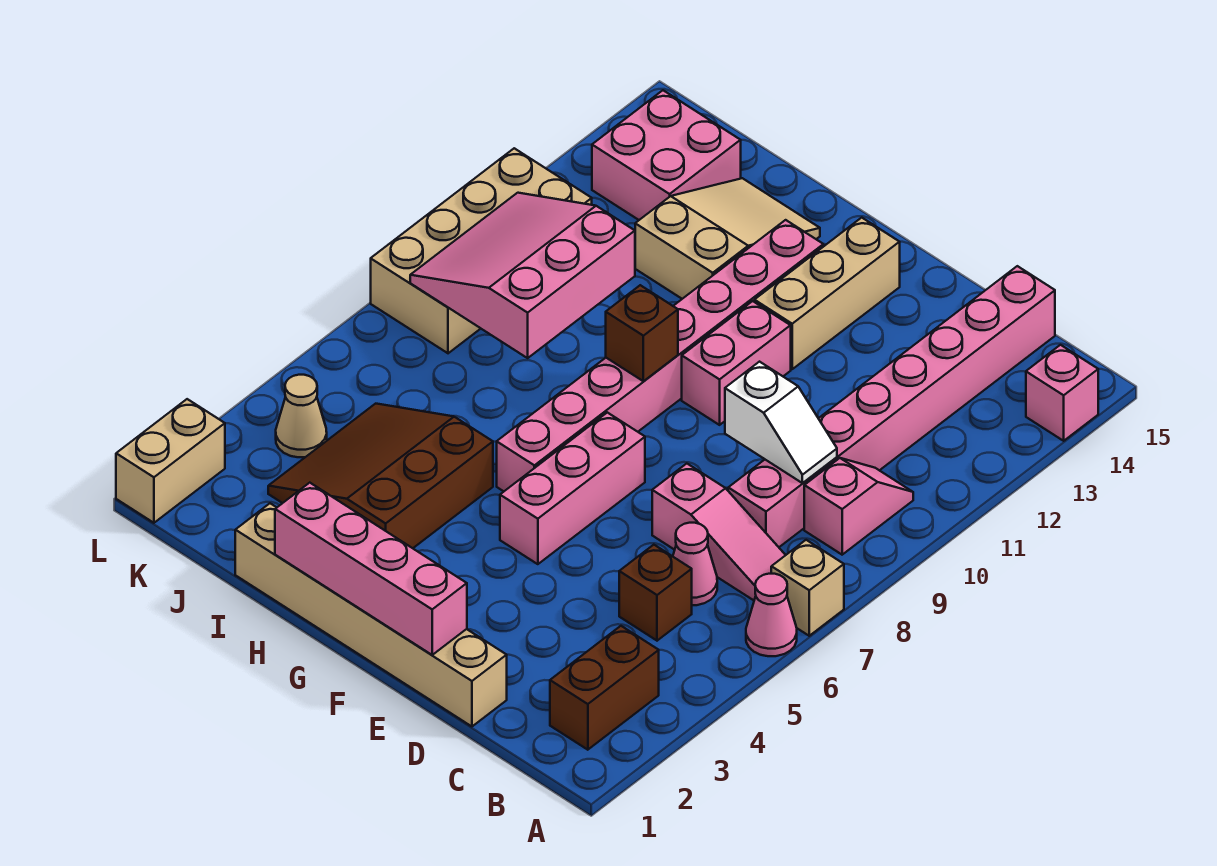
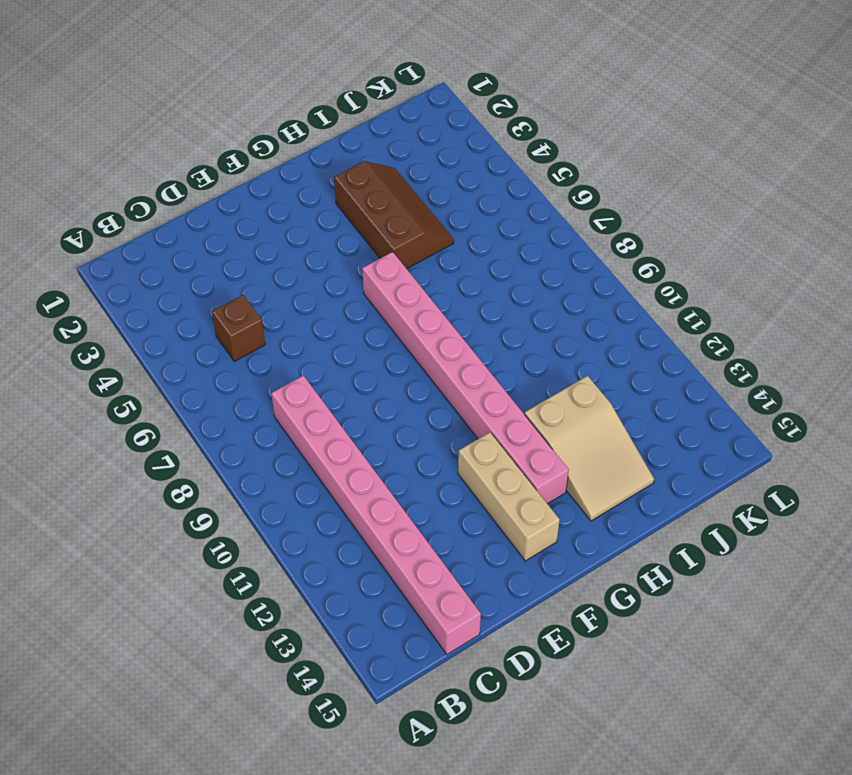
brown 2x3 slope [334,161,454,269] -> brown 3x3 slope [268,404,493,548]
none -> pink 1x1 cone [746,574,797,656]
none -> tan 1x1 brick [771,540,844,636]
none -> pink 1x1 brick [1026,345,1098,441]

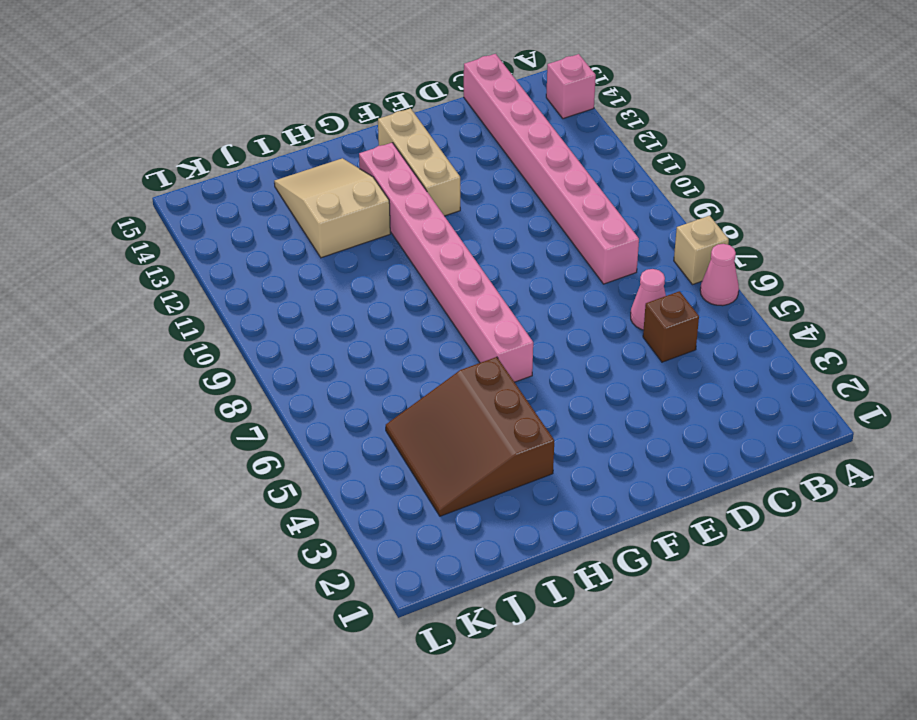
none -> brown 1x2 brick [550,626,659,750]
none -> pink 1x3 slope [652,464,785,600]
none -> pink 1x2 slope [804,458,913,555]

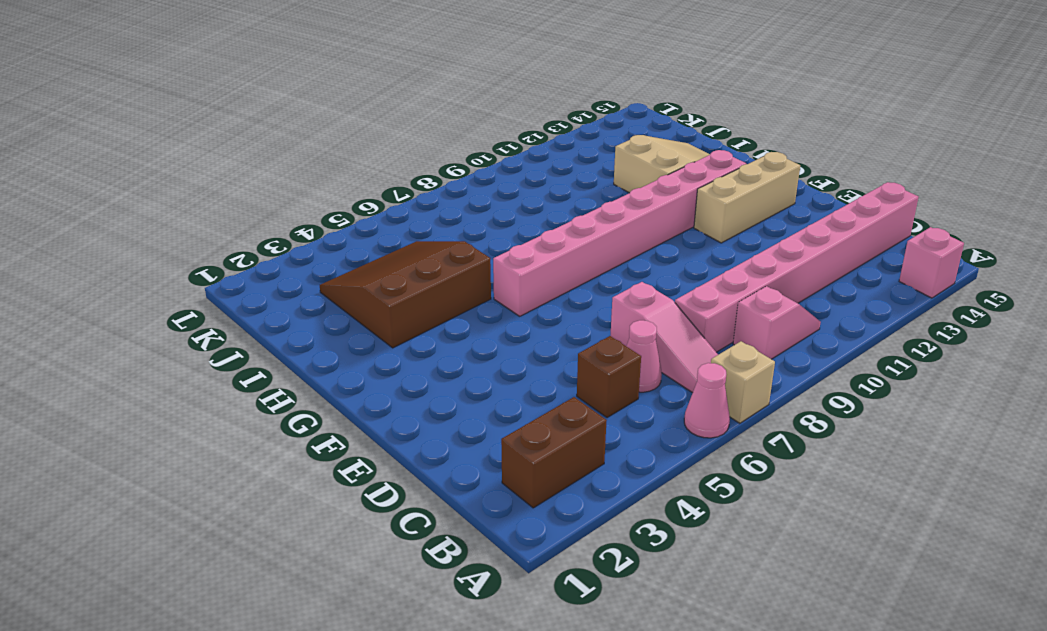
none -> tan 1x6 brick [235,503,507,726]
none -> pink 1x3 brick [500,412,645,564]
none -> pink 1x2 brick [682,301,791,425]

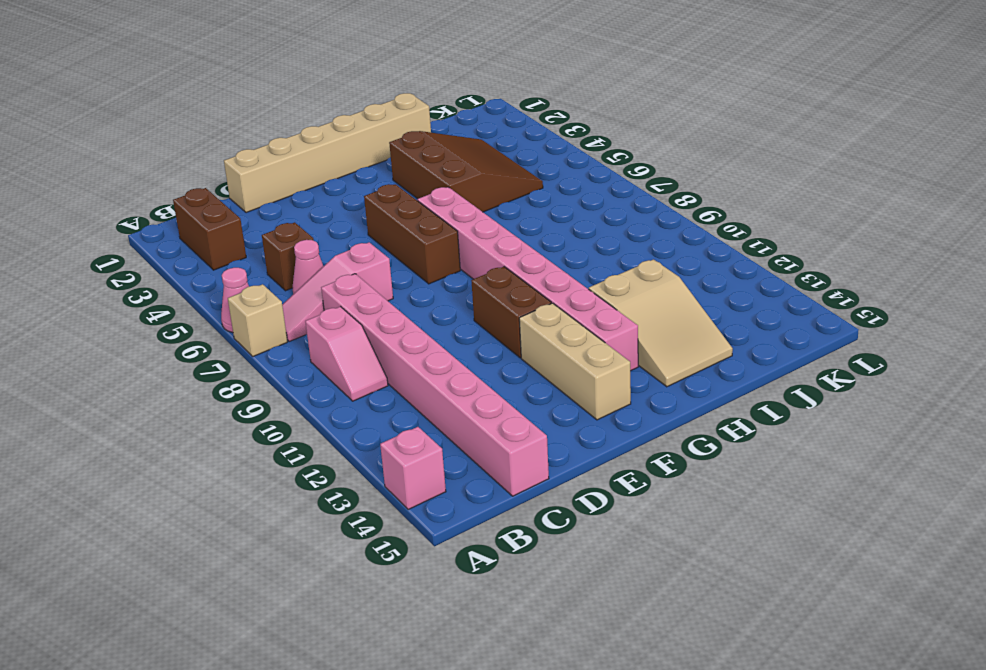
brown 1x3 brick [364,184,460,284] -> pink 1x3 brick [500,412,645,564]
brown 1x2 brick [471,267,551,358] -> pink 1x2 brick [682,301,791,425]
none -> pink 2x2 brick [592,90,741,220]
none -> tan 1x1 cone [276,375,327,457]
none -> tan 2x4 brick [371,148,592,353]

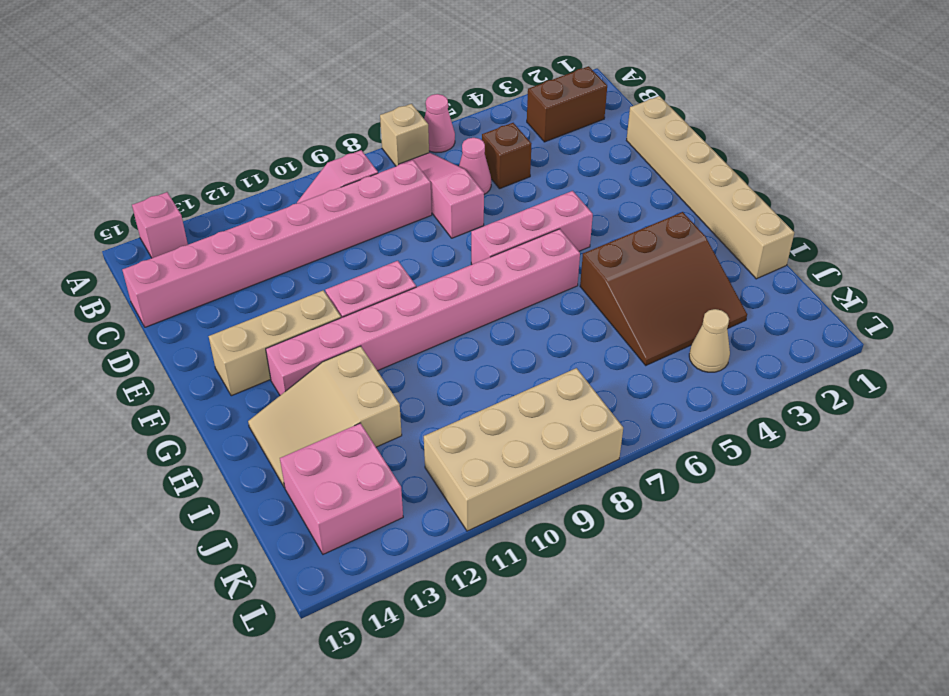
none -> tan 1x2 brick [116,399,225,523]
none -> white 1x2 slope [725,362,837,483]
none -> pink 1x4 brick [275,483,467,655]

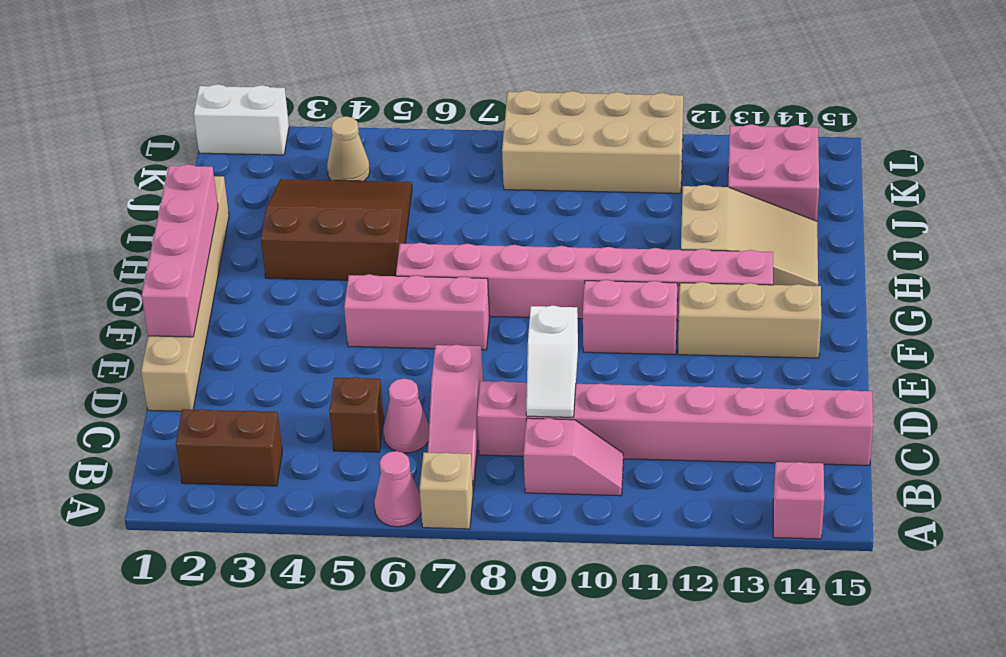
white 1x2 brick [194,84,289,155] -> tan 1x2 brick [116,399,225,523]
none -> brown 1x1 brick [606,285,678,381]
none -> pink 3x3 slope [410,193,635,358]

